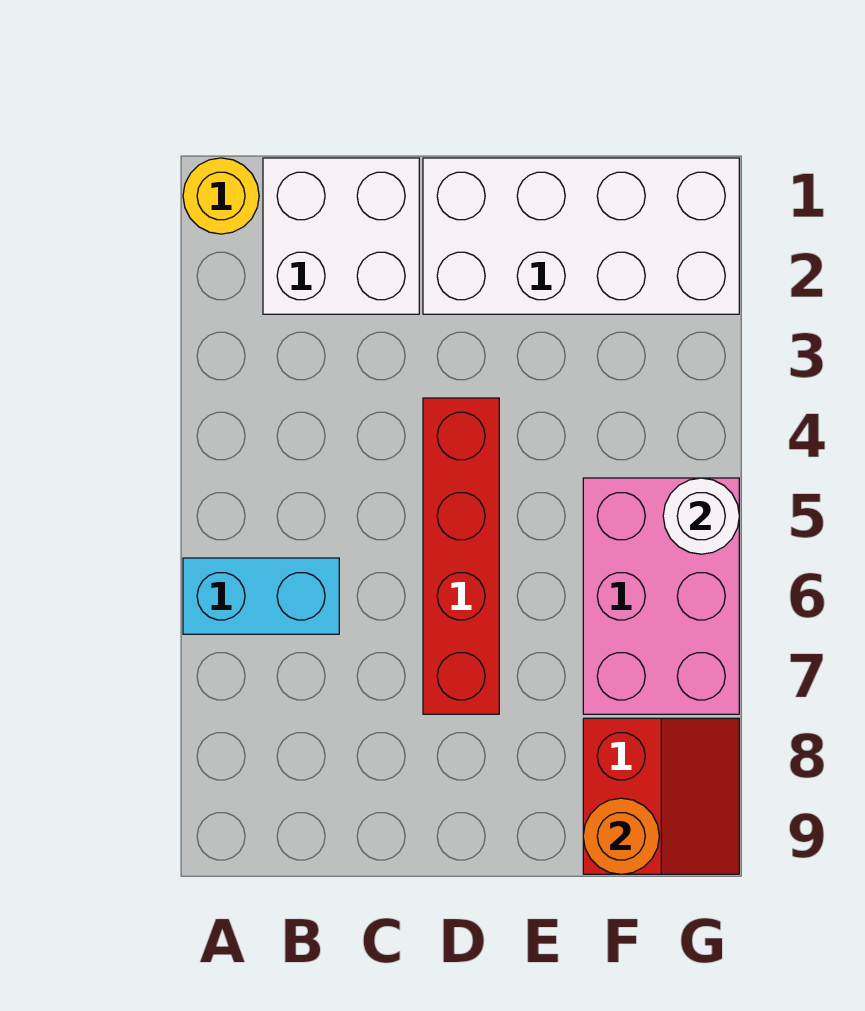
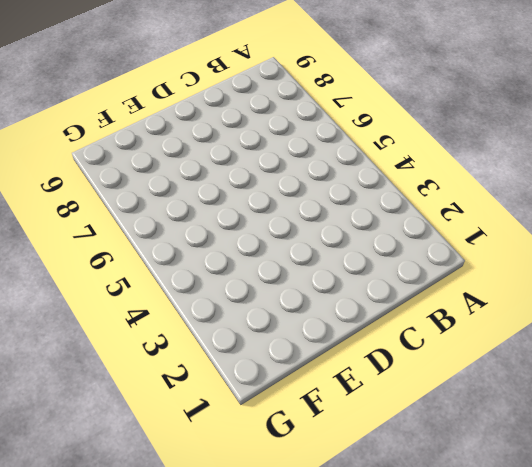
none -> yellow 1x1 round brick [183,158,259,234]
none -> cyan 1x2 brick [183,558,339,634]

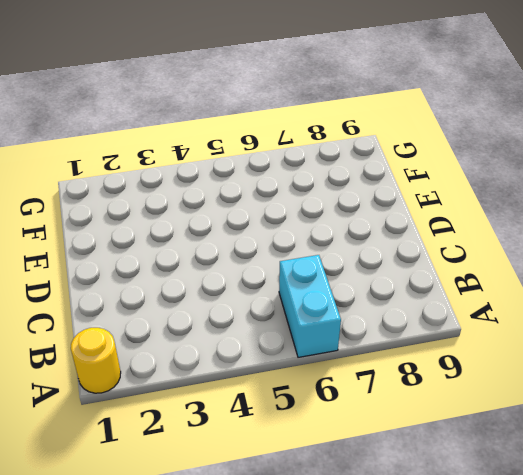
none -> white 2x2 brick [263,158,419,314]
none -> white 2x4 brick [423,158,739,314]

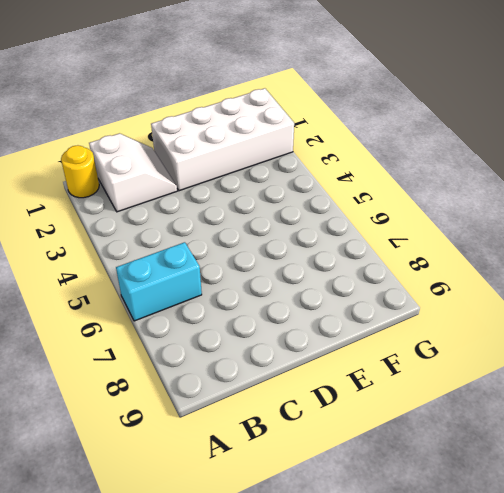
white 2x2 slope [89,133,177,212] -> white 2x2 brick [263,158,419,314]
none -> red 1x4 brick [423,398,499,714]
none -> pink 2x3 brick [583,478,739,714]

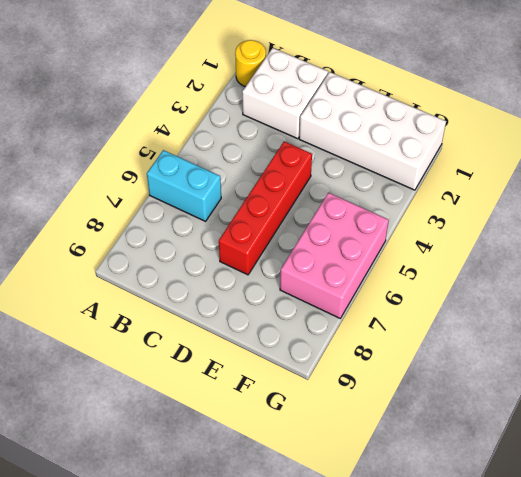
none -> red 2x2 slope [583,718,739,874]
none -> orange 1x1 round brick [583,798,659,874]

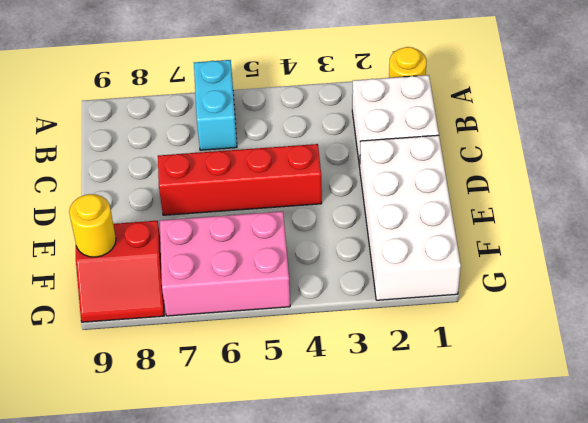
yellow 1x1 round brick [69,194,116,257] -> orange 1x1 round brick [583,798,659,874]
none -> white 1x1 round brick [663,478,739,554]

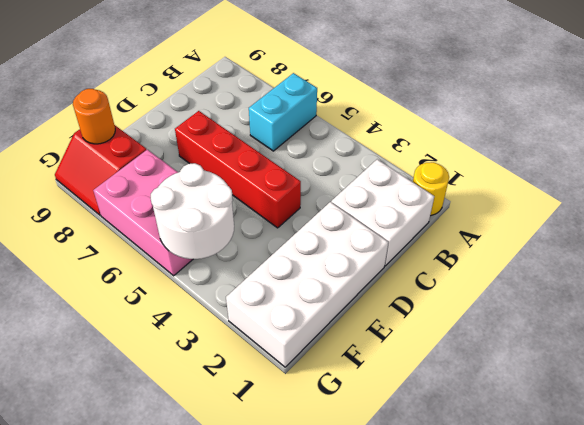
white 2x2 round brick [151,163,234,259] -> white 1x1 round brick [663,478,739,554]

